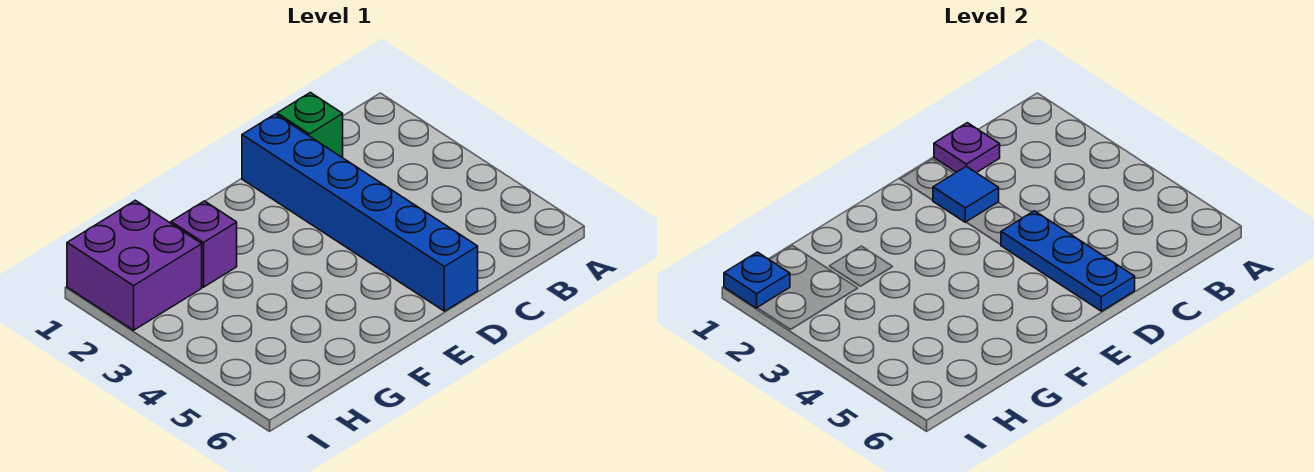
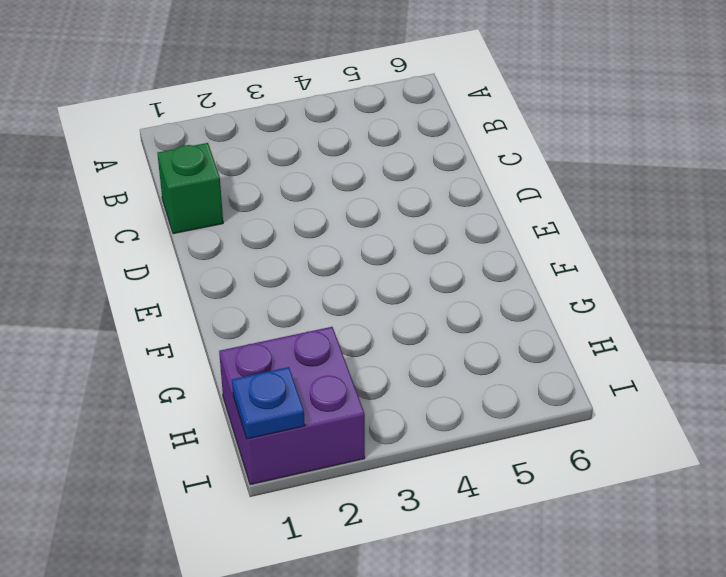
none -> blue 1x6 brick [242,114,478,311]
none -> purple 1x1 brick [171,201,237,287]

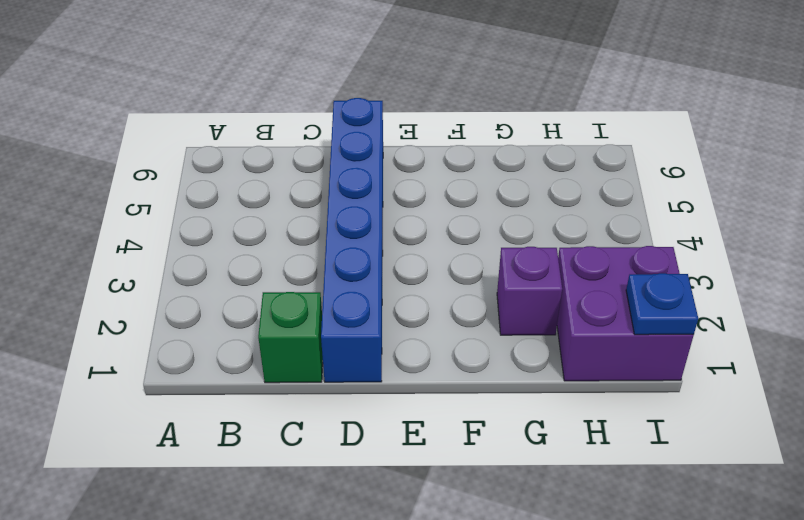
none -> purple 1x1 plate [934,123,1000,173]
none -> blue 1x1 tile [933,166,999,222]

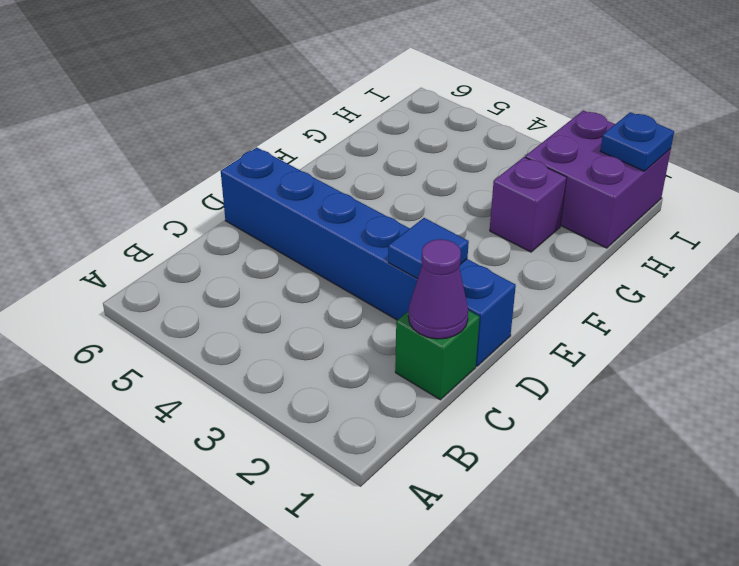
purple 1x1 cone [408,239,468,339] -> purple 1x1 plate [934,123,1000,173]
none -> blue 1x3 plate [1001,211,1135,311]

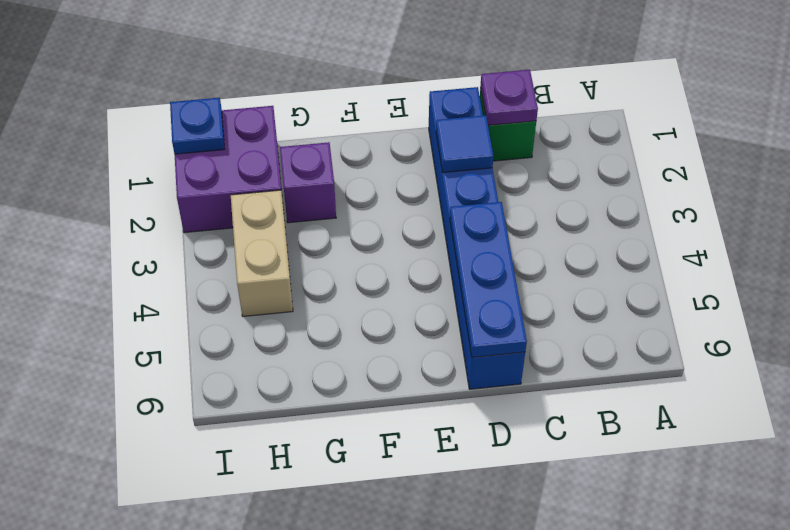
tan 1x2 brick [231,190,293,316] -> none

